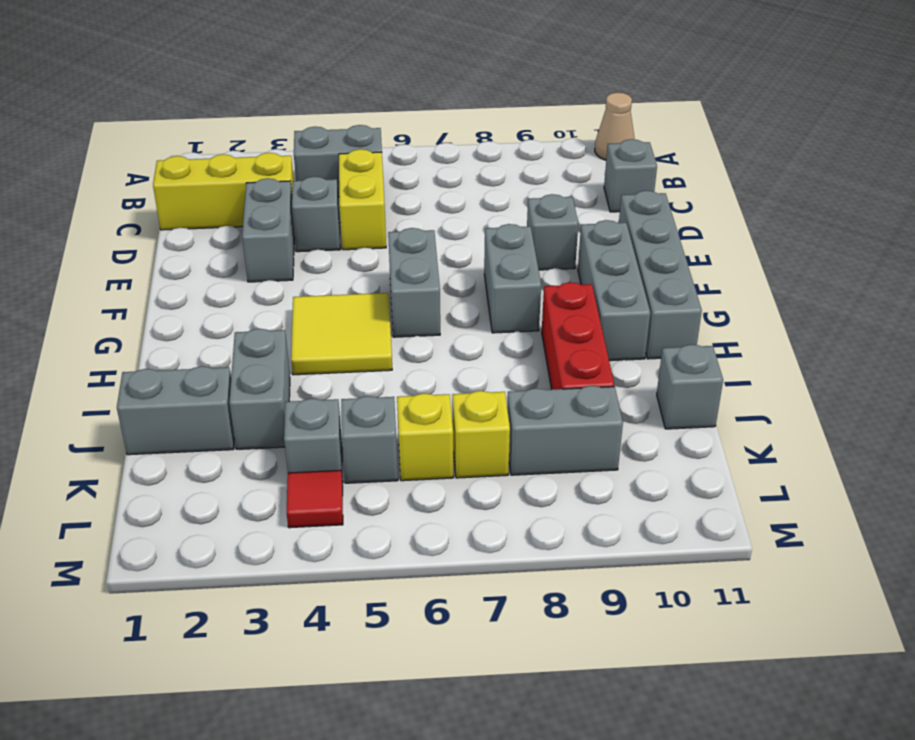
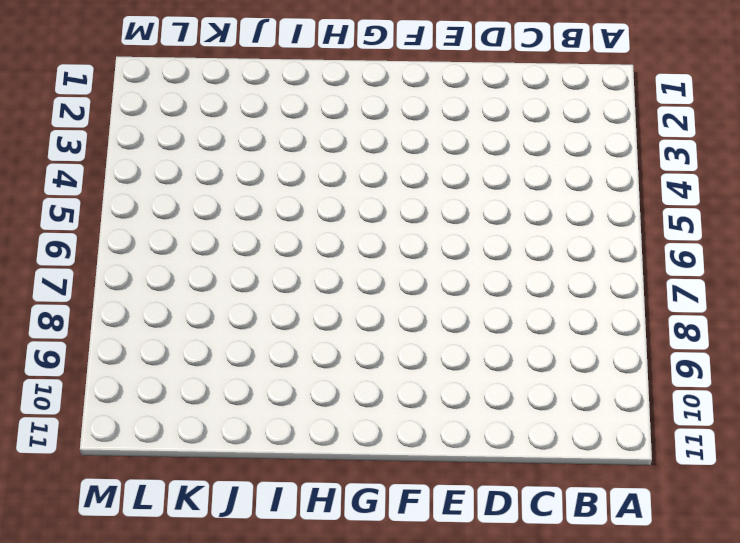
none -> tan 1x1 cone [595,93,635,160]
none -> grey 1x2 brick [294,125,382,197]
none -> yellow 1x3 brick [153,153,294,230]

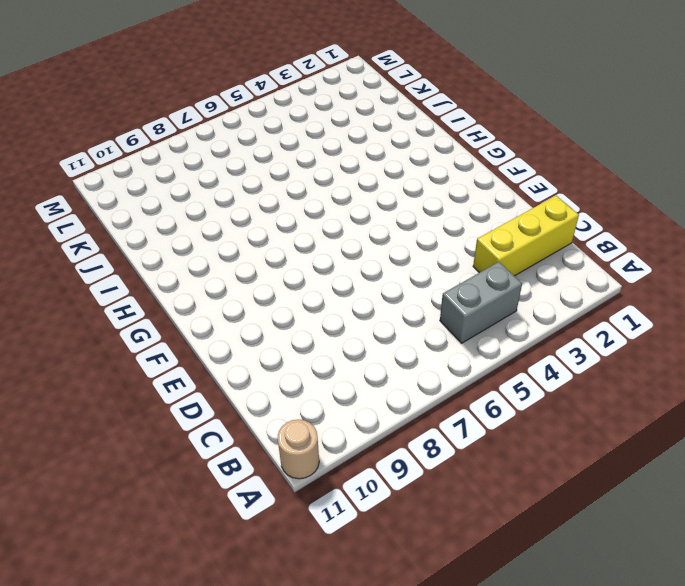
tan 1x1 round brick [278,419,319,479] -> tan 1x1 cone [595,93,635,160]
none -> yellow 1x2 brick [339,149,386,250]
none -> grey 1x1 brick [604,139,657,212]
none -> grey 1x2 brick [242,178,294,282]

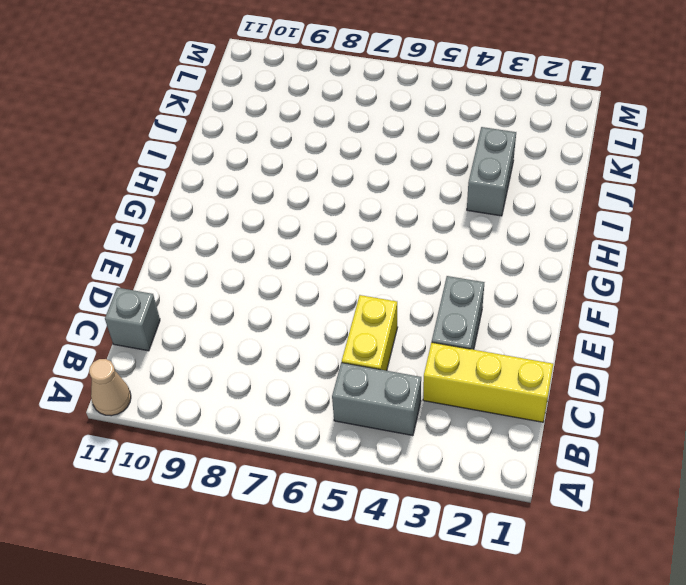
none -> grey 1x1 brick [292,177,340,252]
none -> grey 1x1 brick [527,194,578,270]
none -> grey 1x4 brick [619,191,702,359]

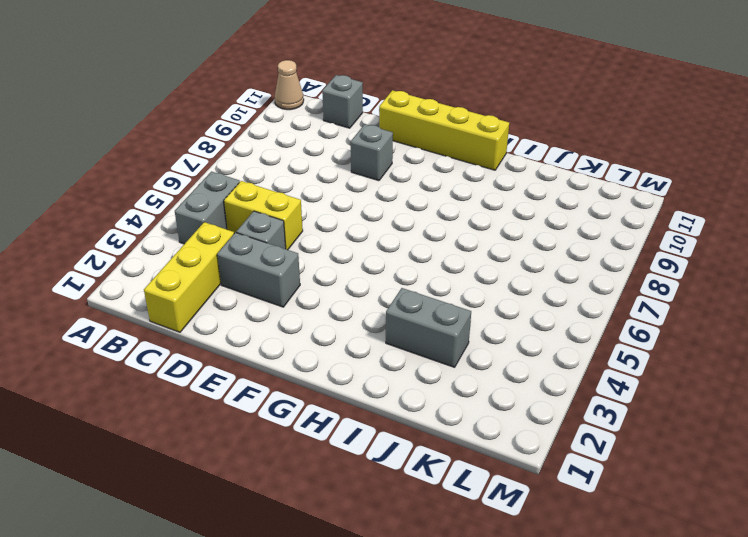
yellow 1x4 brick [379,90,509,170] -> grey 1x4 brick [619,191,702,359]
none -> grey 1x2 brick [388,228,440,337]
none -> grey 1x2 brick [484,224,541,333]
none -> grey 1x3 brick [578,220,650,361]

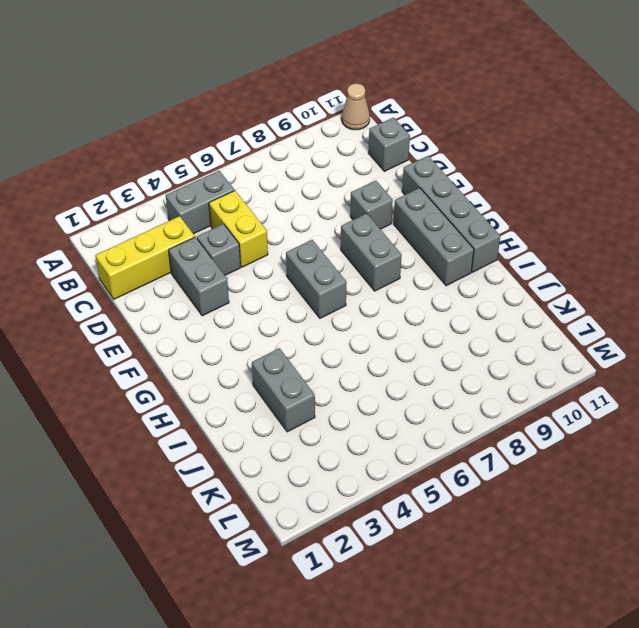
none -> yellow 2x2 tile [291,293,392,375]
none -> red 1x3 brick [542,282,614,389]
none -> grey 1x2 brick [117,366,234,455]

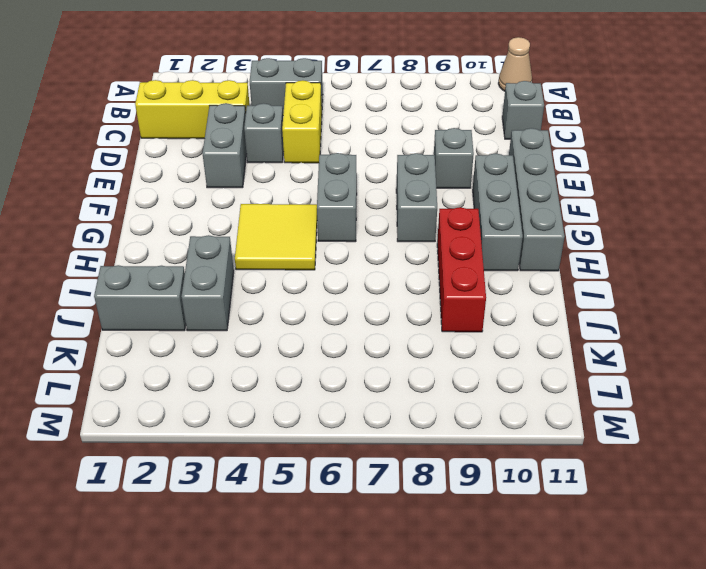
none -> grey 1x1 brick [657,345,723,429]
none -> grey 1x1 brick [284,399,343,483]
none -> grey 1x1 brick [341,396,398,483]

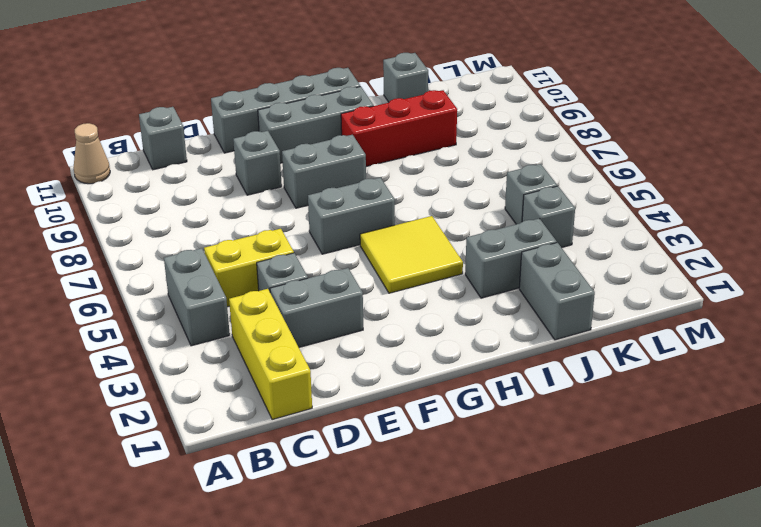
none -> yellow 1x1 brick [397,393,453,481]
none -> yellow 1x1 brick [452,391,510,478]
none -> grey 1x2 brick [507,386,623,475]

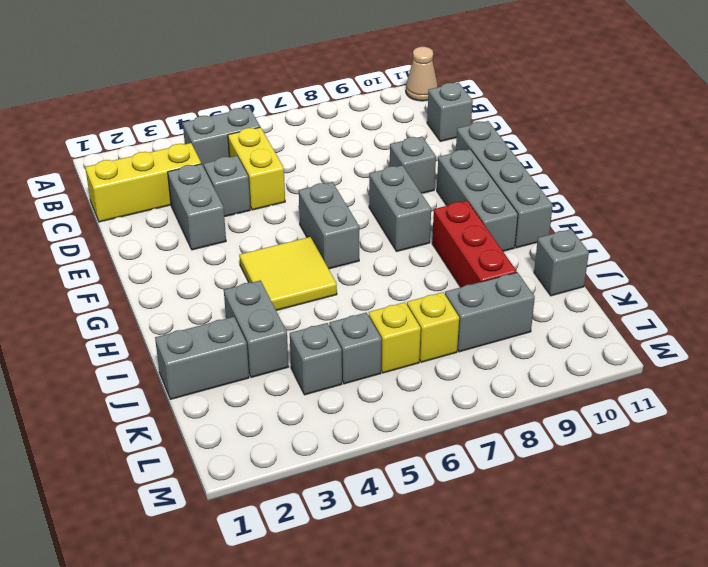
none -> red 1x1 tile [287,470,343,528]

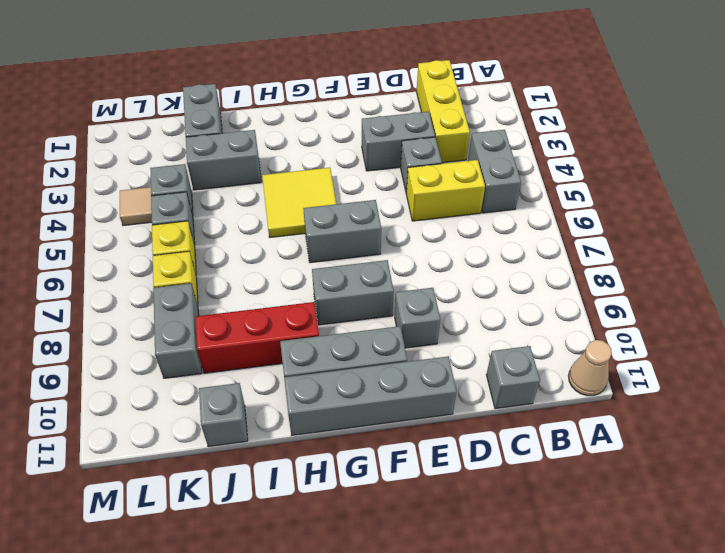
tan 1x1 tile [120,187,152,226] -> red 1x1 tile [287,470,343,528]

